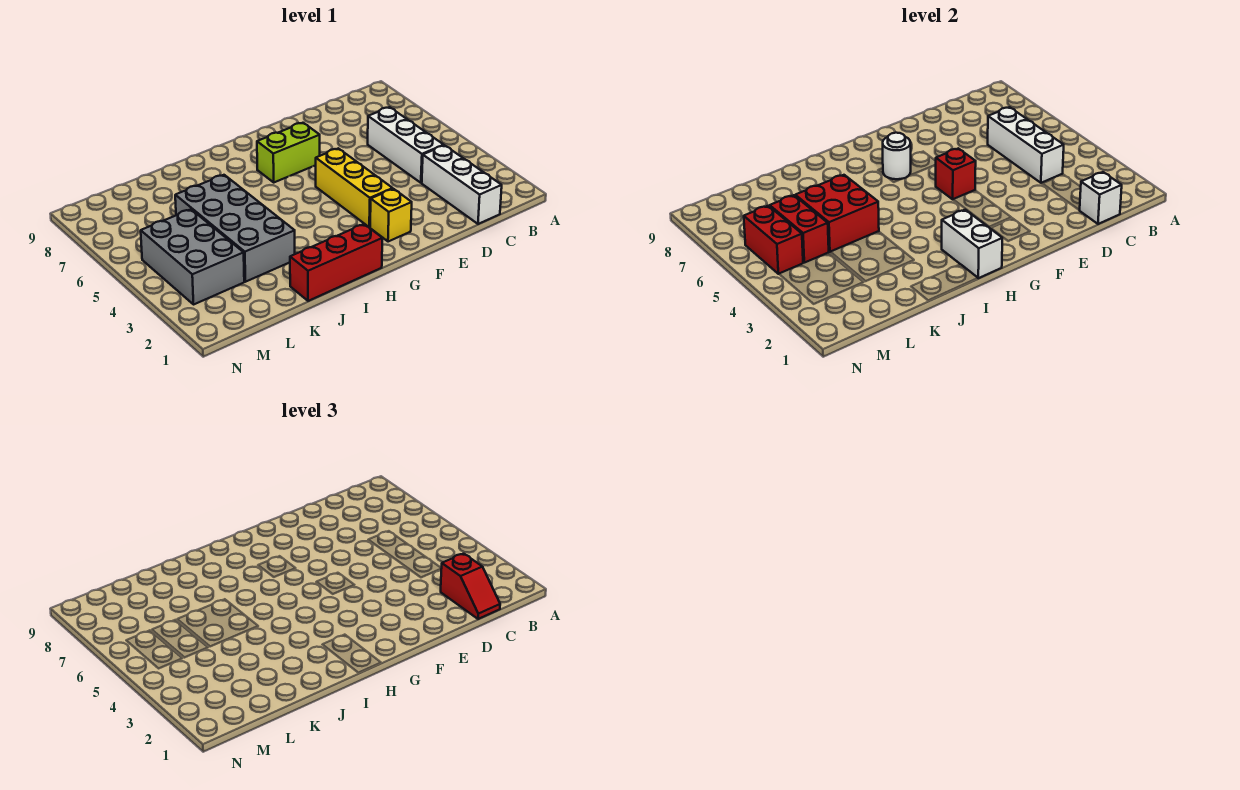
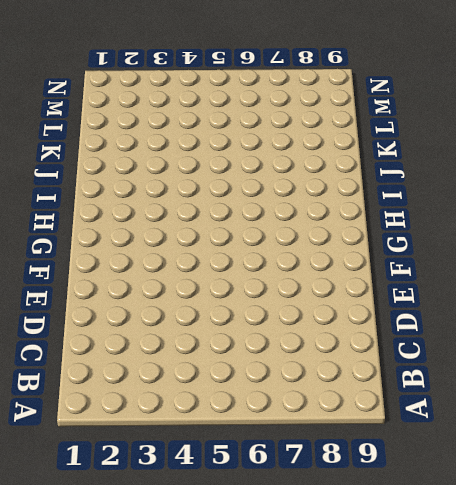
none -> white 1x3 brick [422,145,502,224]
none -> white 1x3 brick [368,107,444,183]
none -> yellow 1x1 brick [370,189,412,242]

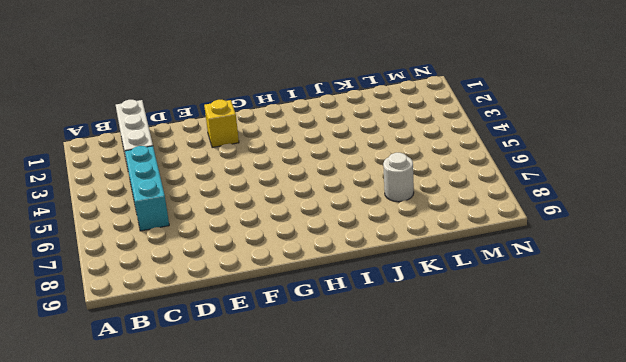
cyan 1x3 brick [125,146,169,231] -> white 1x3 brick [368,107,444,183]
white 1x1 round brick [383,153,414,202] -> white 1x1 round brick moved to [883,133,911,179]
none -> yellow 1x3 brick [315,148,393,227]
none -> lime 1x2 brick [257,123,320,182]
none -> red 1x3 brick [290,224,382,301]

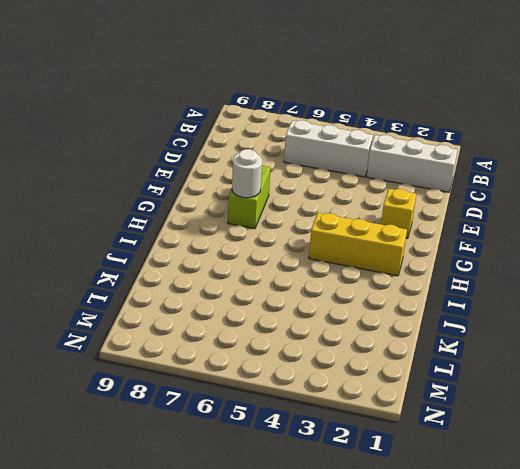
yellow 1x3 brick [309,213,407,276] -> yellow 1x3 brick moved to [315,148,393,227]
none -> red 1x3 brick [290,224,382,301]
none -> grey 2x4 brick [175,175,295,282]
none -> grey 2x3 brick [141,209,244,304]

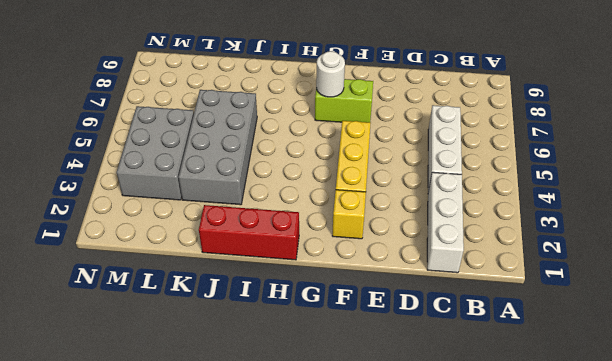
none -> white 1x1 brick [1080,172,1122,224]
none -> white 1x3 brick [988,107,1064,183]
none -> red 1x1 brick [936,148,976,199]

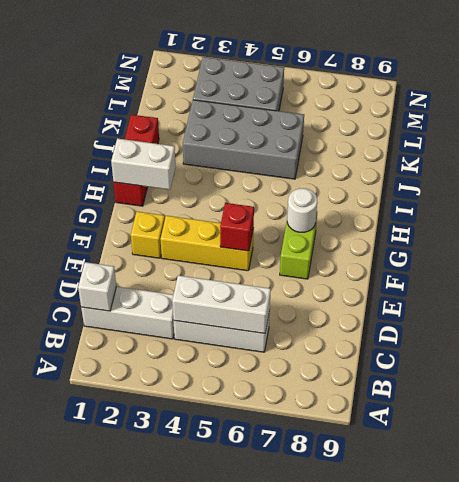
none -> red 2x2 brick [795,175,879,252]
none -> red 1x2 brick [770,195,829,263]
none -> red 1x2 brick [744,206,803,274]

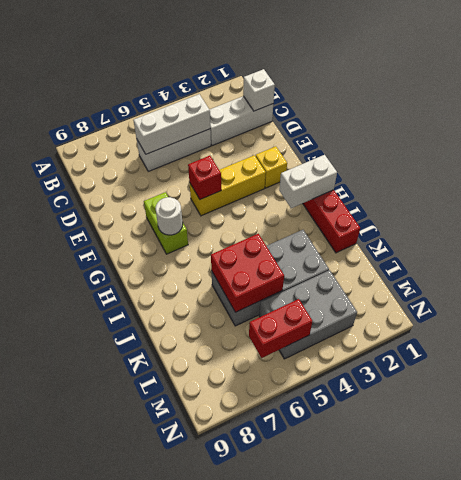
none -> red 1x2 brick [770,195,829,263]
none -> red 1x2 slope [441,554,500,619]

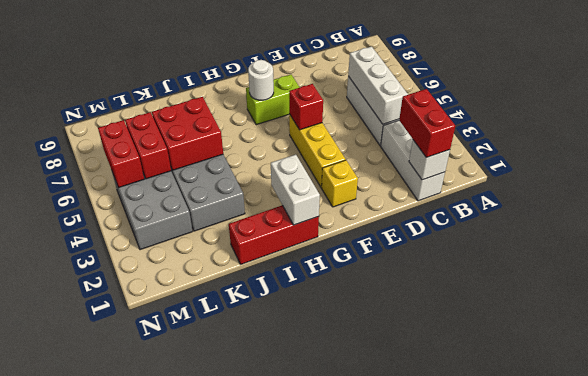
red 1x2 brick [399,89,455,158] -> red 1x2 slope [441,554,500,619]

